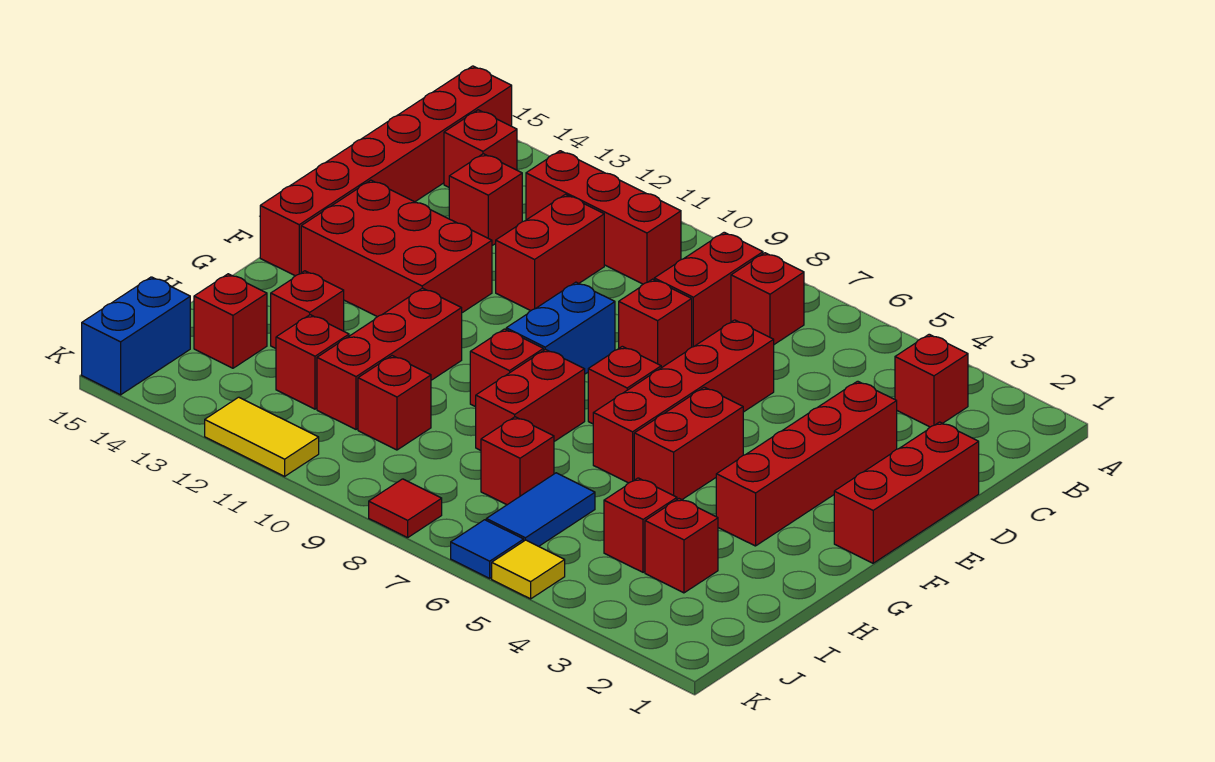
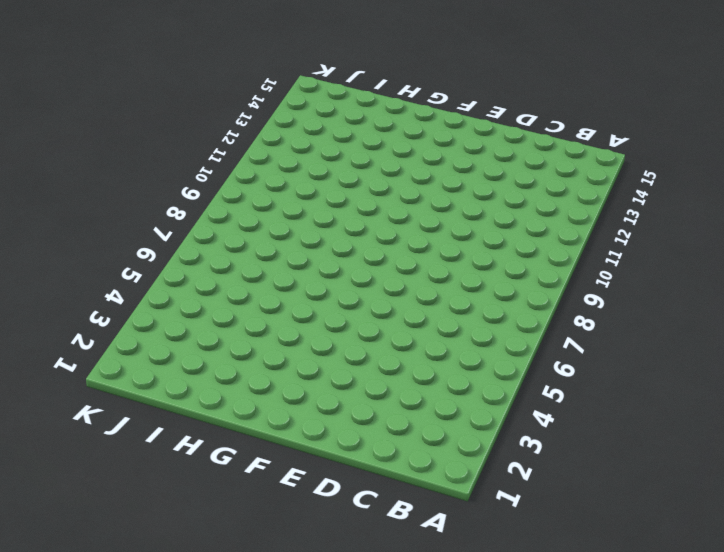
none -> red 1x6 brick [260,66,512,276]
none -> red 1x1 brick [895,334,968,427]
none -> red 1x1 brick [731,253,804,344]
none -> red 1x2 brick [654,232,763,347]

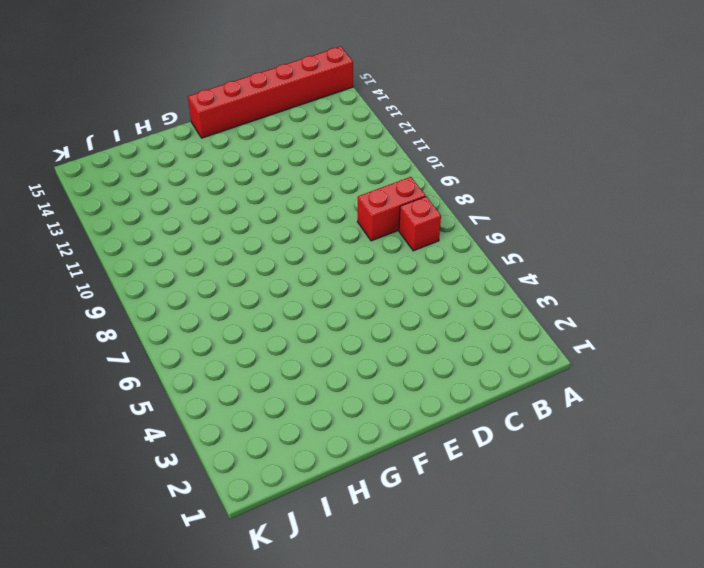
none -> red 1x1 brick [895,334,968,427]
none -> red 1x3 brick [526,151,681,284]
none -> red 1x1 brick [444,110,517,187]
none -> red 1x2 brick [496,194,604,311]

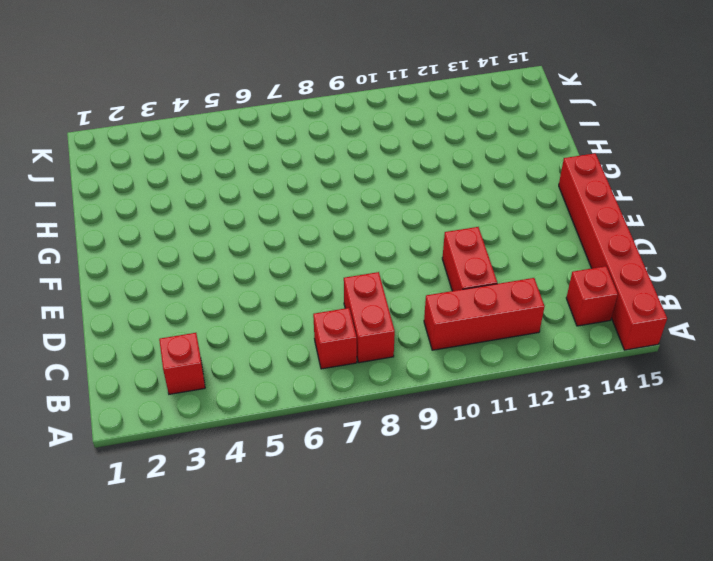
none -> red 1x1 brick [449,154,522,246]
none -> red 1x3 brick [834,422,979,563]
none -> red 1x4 brick [716,381,897,546]
none -> red 1x4 brick [593,320,774,483]

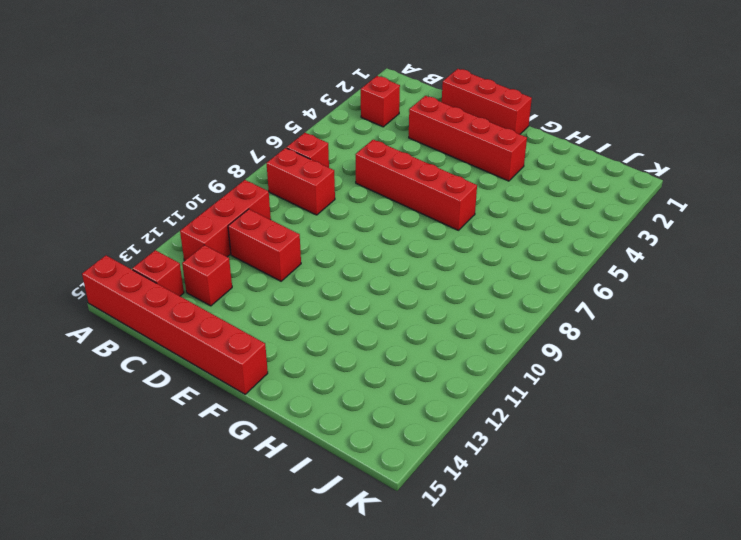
none -> red 1x1 brick [619,279,692,368]
none -> blue 1x2 brick [506,282,615,374]
none -> red 2x3 brick [301,180,492,317]
none -> red 1x2 brick [634,387,743,499]

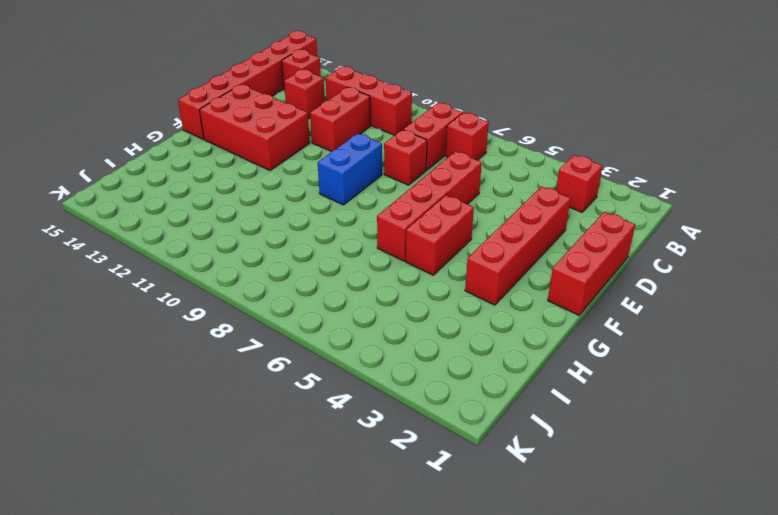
none -> red 1x1 brick [588,346,661,424]
none -> red 1x2 brick [476,349,585,450]
none -> red 1x1 brick [470,329,544,407]
none -> red 1x3 brick [317,288,462,429]

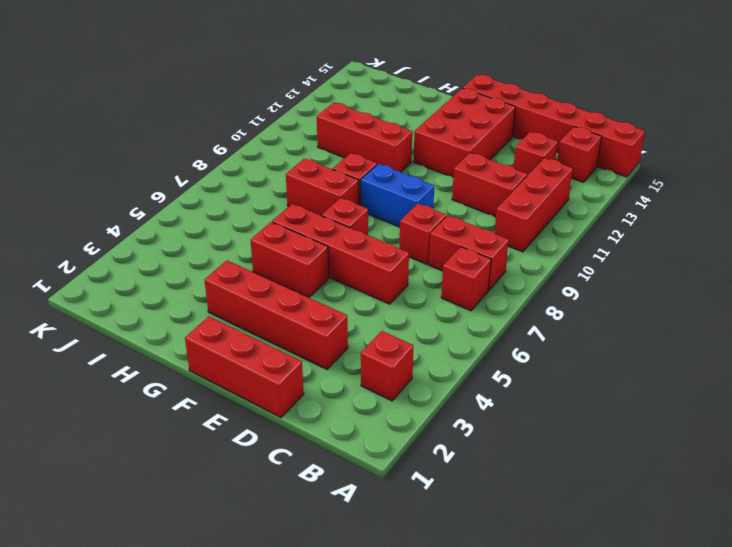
none -> red 1x1 brick [271,271,344,348]
none -> red 1x1 brick [645,499,718,593]
none -> red 1x1 brick [604,478,677,572]
none -> blue 1x2 tile [486,473,595,546]

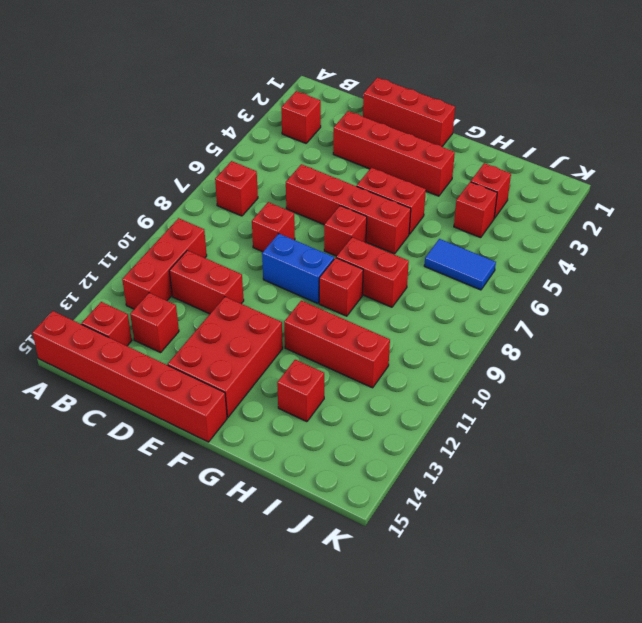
none -> red 1x2 brick [654,232,763,347]
none -> red 1x1 brick [481,417,554,505]
none -> red 1x1 brick [358,356,431,450]
none -> red 1x1 brick [276,315,349,409]

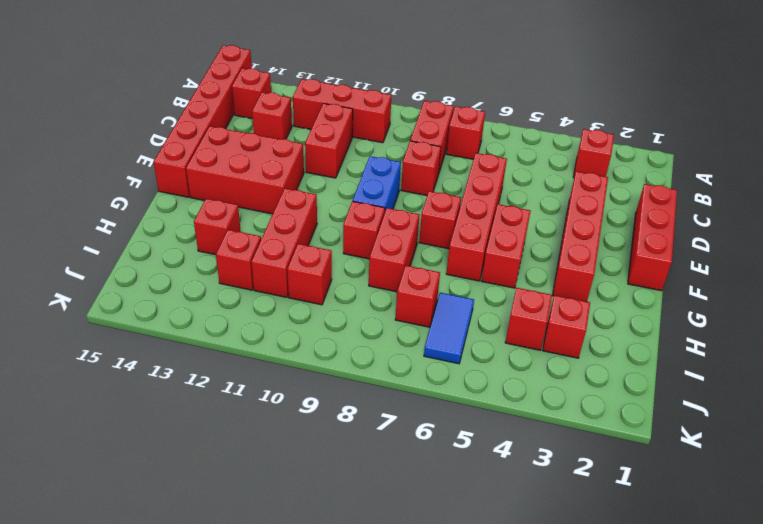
none -> red 1x1 brick [194,274,267,368]
none -> blue 1x2 brick [82,277,190,395]
none -> yellow 1x1 tile [492,540,565,599]
none -> blue 1x1 tile [451,520,524,578]

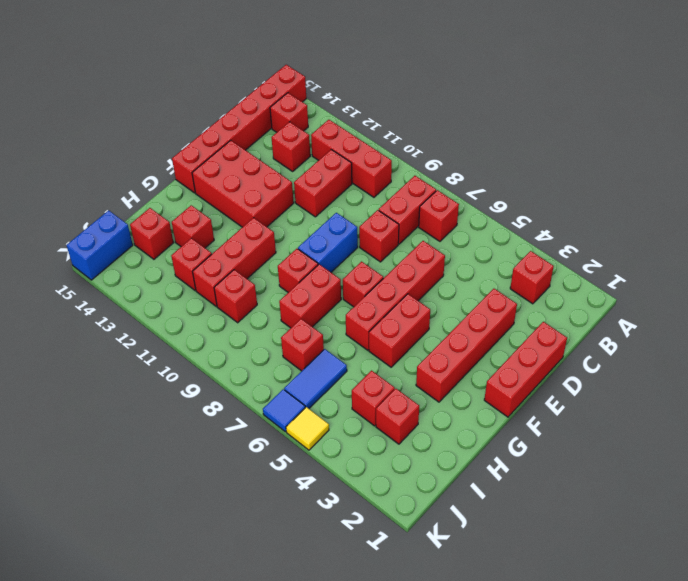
none -> red 1x1 tile [369,479,442,538]
none -> yellow 1x2 tile [205,397,319,476]

